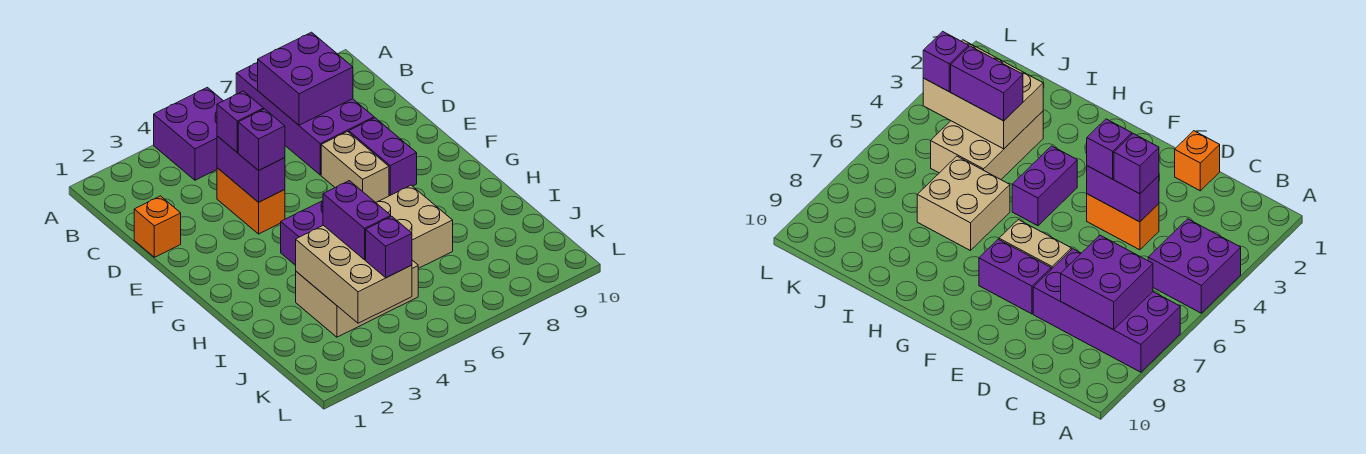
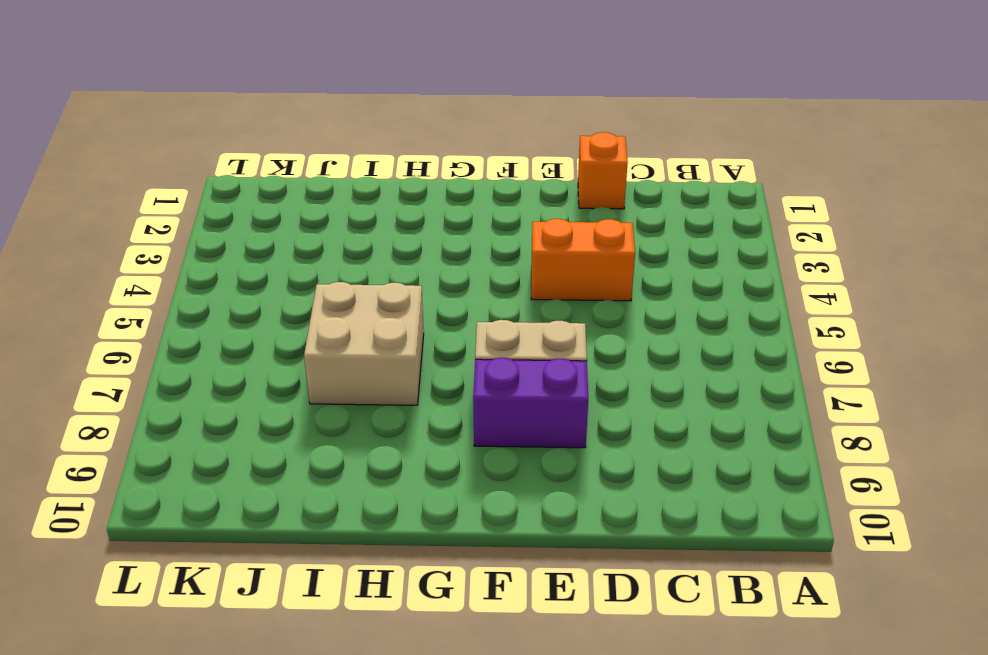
none -> purple 2x2 brick [154,87,223,180]
none -> purple 2x4 brick [236,63,374,175]
none -> purple 1x2 brick [281,201,323,265]

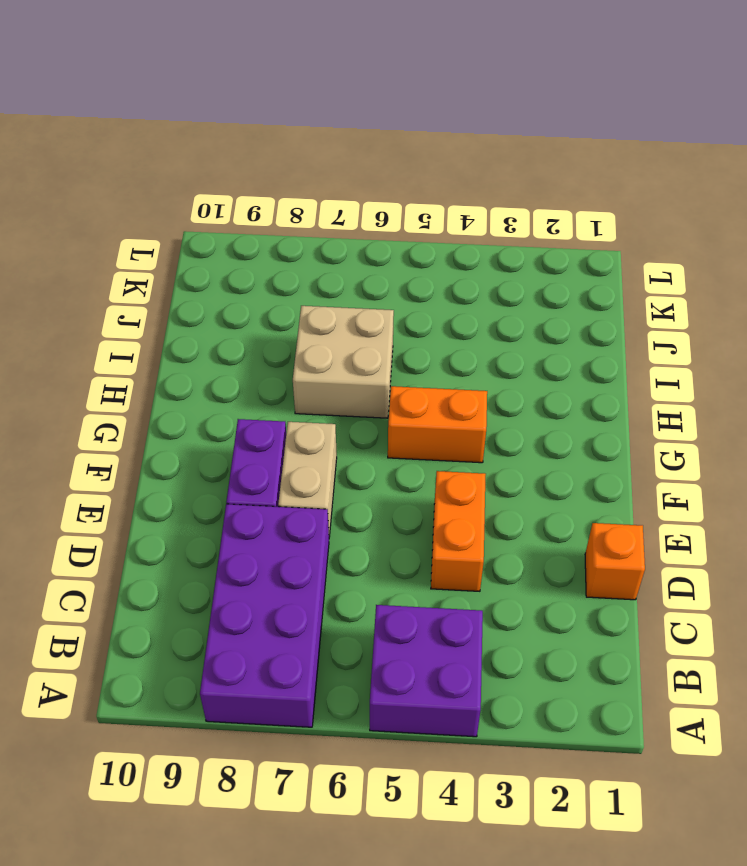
orange 1x2 brick [388,386,487,463] -> purple 1x2 brick [281,201,323,265]
none -> tan 2x3 brick [296,260,418,337]
none -> purple 2x2 brick [257,32,353,125]
none -> purple 1x2 brick [217,136,285,202]

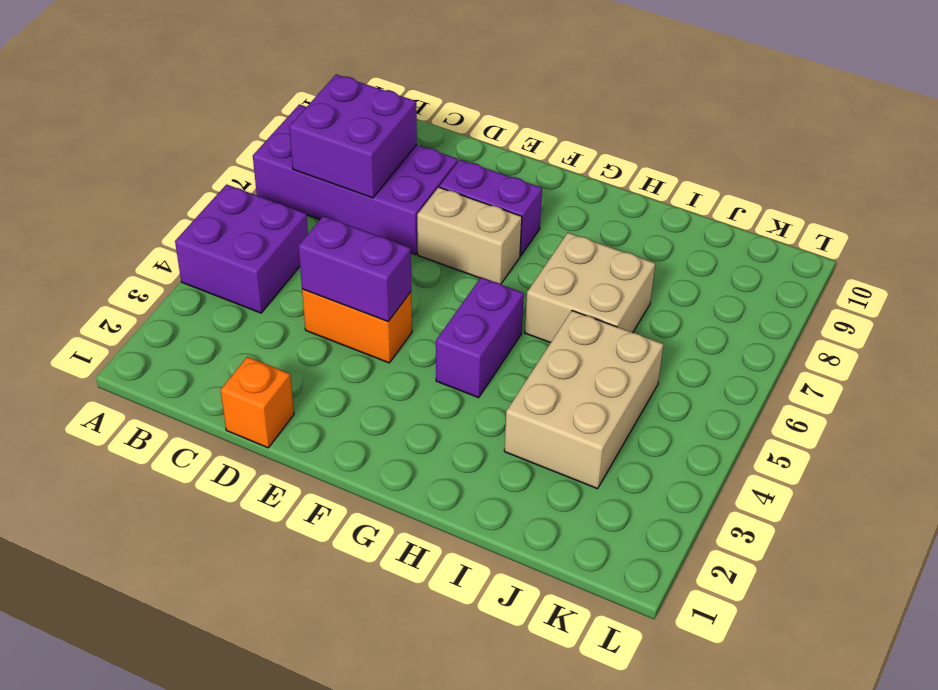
none -> tan 2x3 brick [296,225,412,323]
none -> purple 1x1 brick [217,91,264,152]
none -> purple 1x1 brick [238,109,285,171]

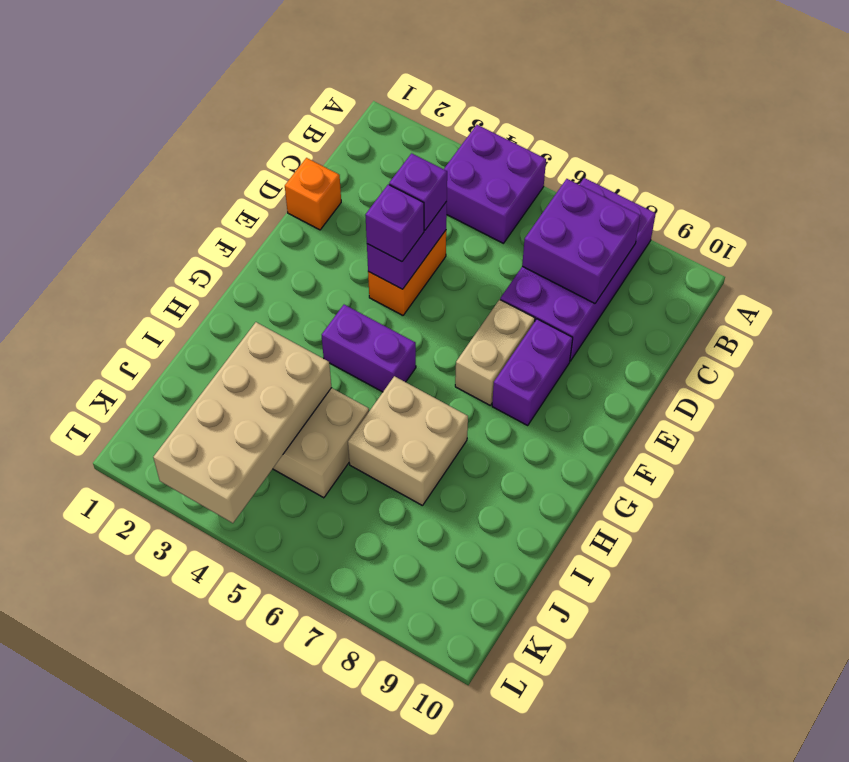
tan 2x4 brick [153,322,332,523] -> tan 2x3 brick [296,225,412,323]
none -> purple 1x2 brick [323,181,391,260]
none -> purple 1x1 brick [366,216,412,278]

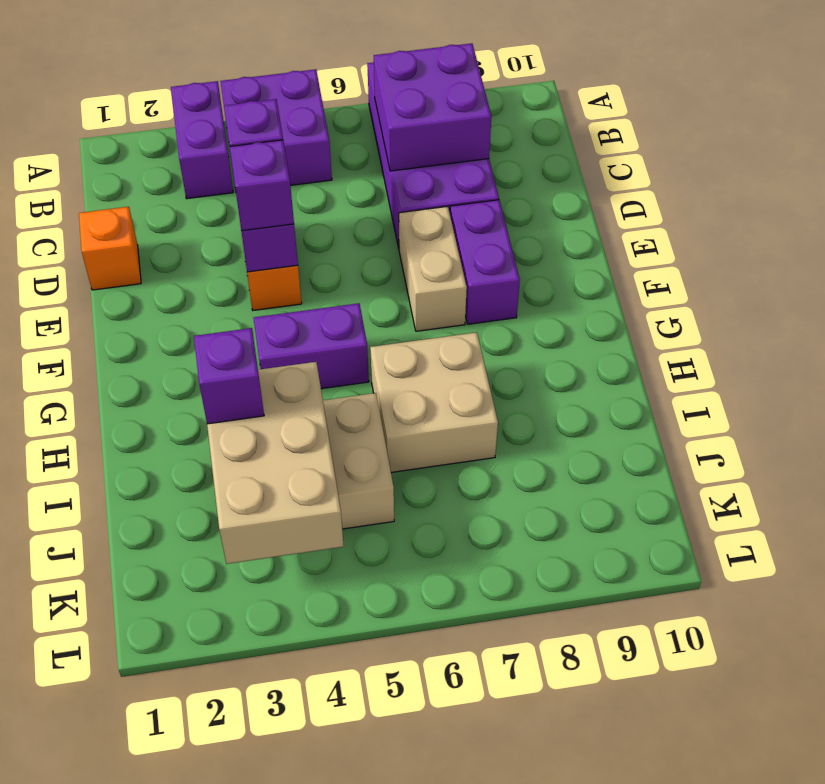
purple 1x2 brick [171,81,233,199] -> purple 1x2 brick moved to [323,181,391,260]
purple 1x1 brick [194,328,264,424] -> purple 1x1 brick moved to [366,216,412,278]

